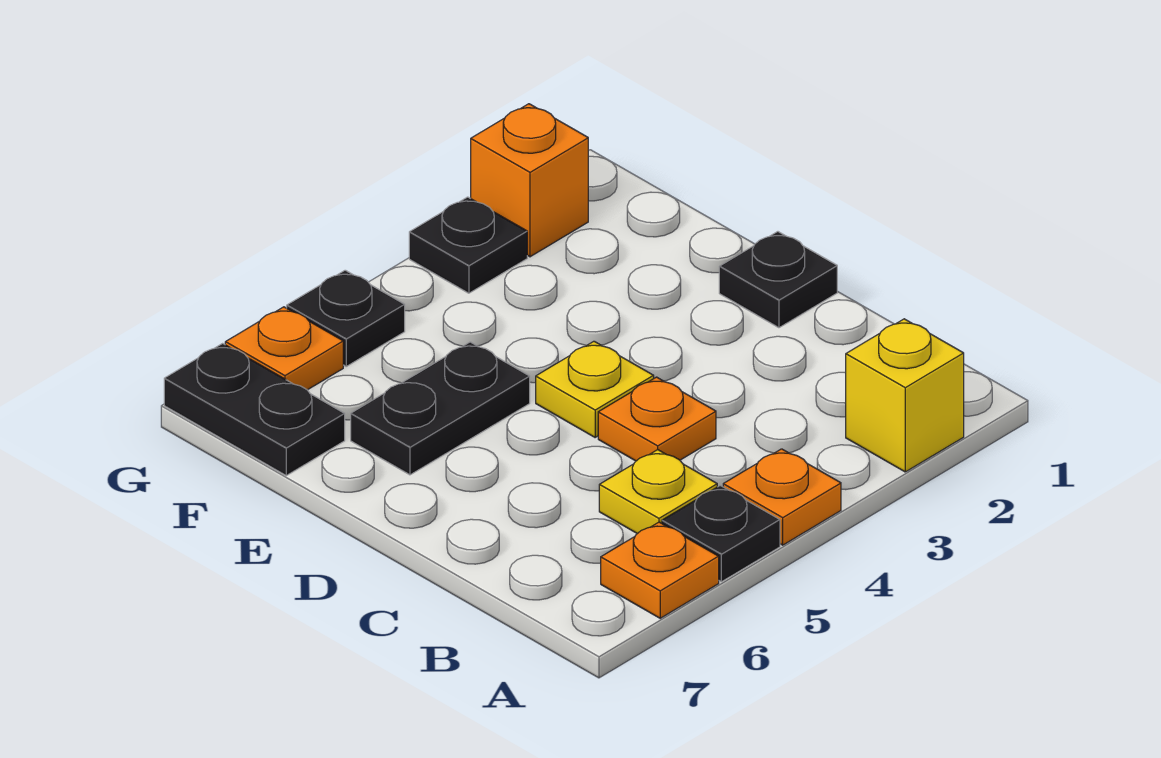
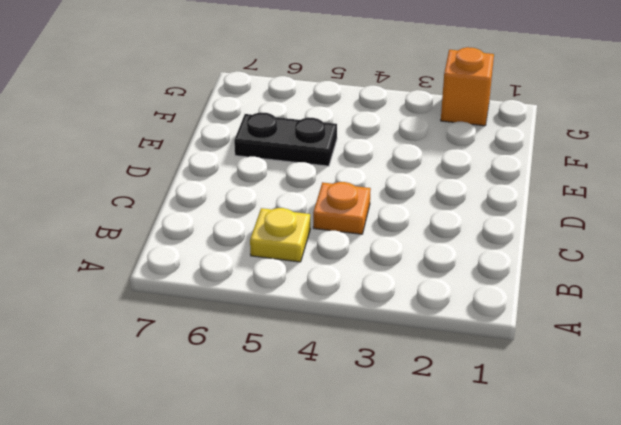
none -> yellow 1x1 brick [846,319,964,472]
none -> orange 1x1 plate [723,449,841,545]
none -> black 1x1 plate [662,486,780,582]

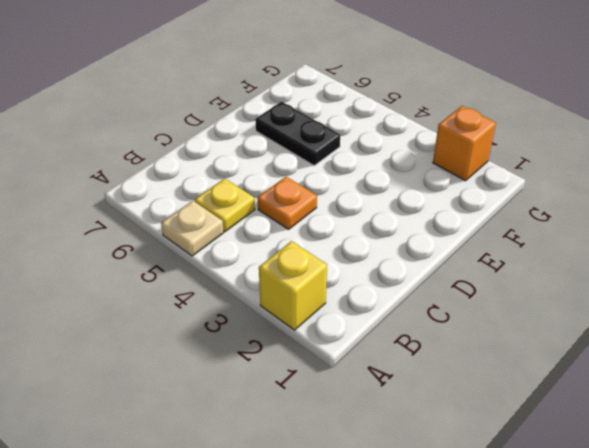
tan 1x1 plate [161,201,224,256] -> black 1x1 plate [662,486,780,582]
none -> orange 1x1 plate [723,449,841,545]
none -> orange 1x1 plate [601,522,719,618]
none -> black 1x1 plate [719,232,837,328]

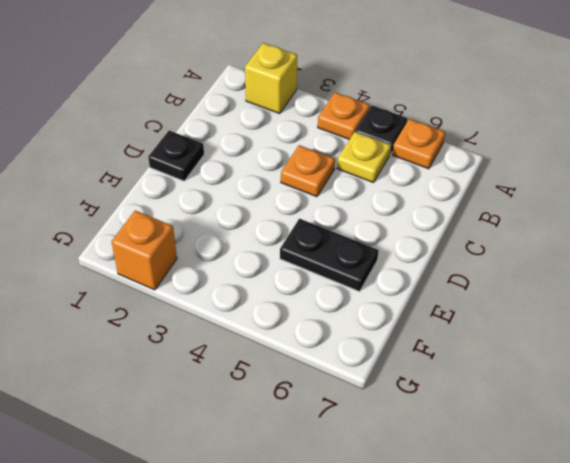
none -> yellow 1x1 plate [536,341,654,437]
none -> black 1x2 plate [164,344,345,475]
none -> black 1x1 plate [409,197,527,293]

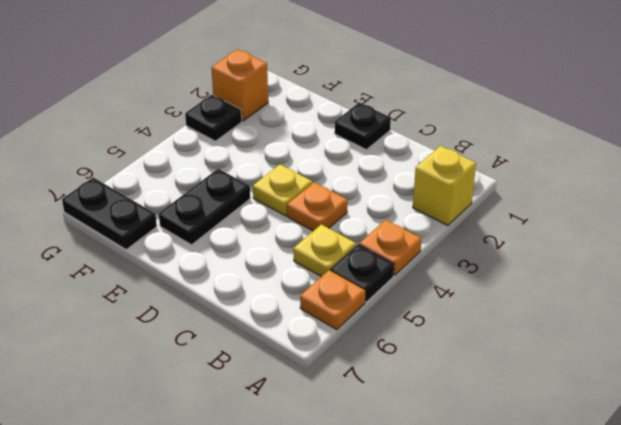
none -> black 1x1 plate [287,270,405,366]
none -> orange 1x1 plate [225,307,343,390]

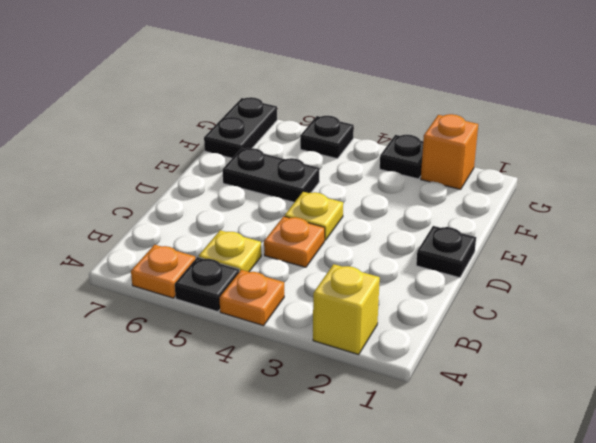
none -> orange 1x1 plate [225,307,343,390]

